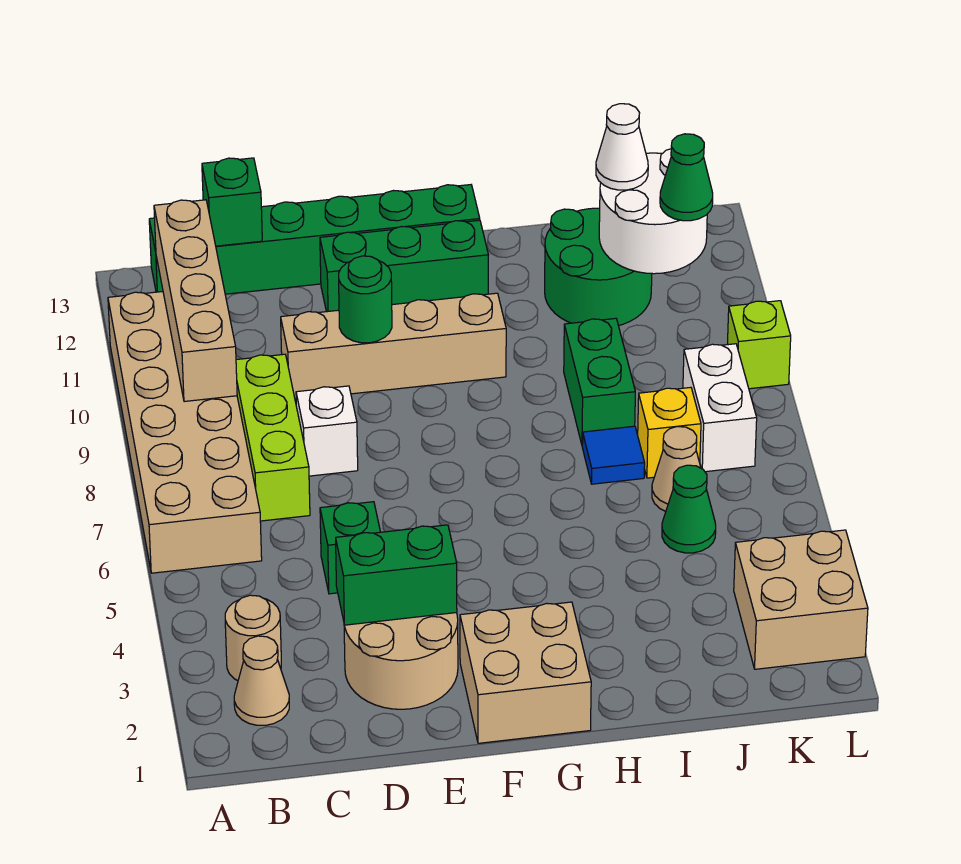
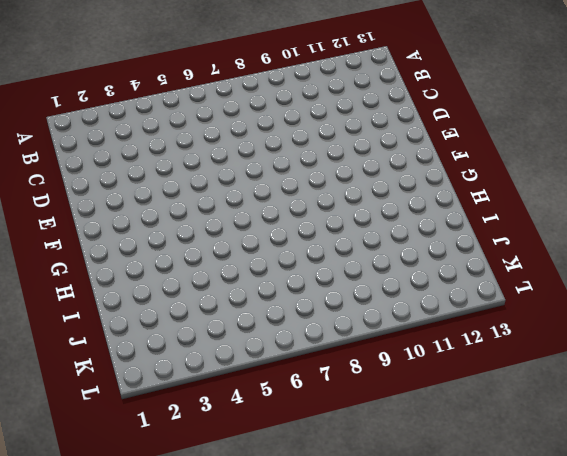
none -> tan 2x6 brick [108,292,262,573]
none -> tan 1x1 cone [234,636,289,725]
none -> tan 1x1 round brick [225,595,281,681]

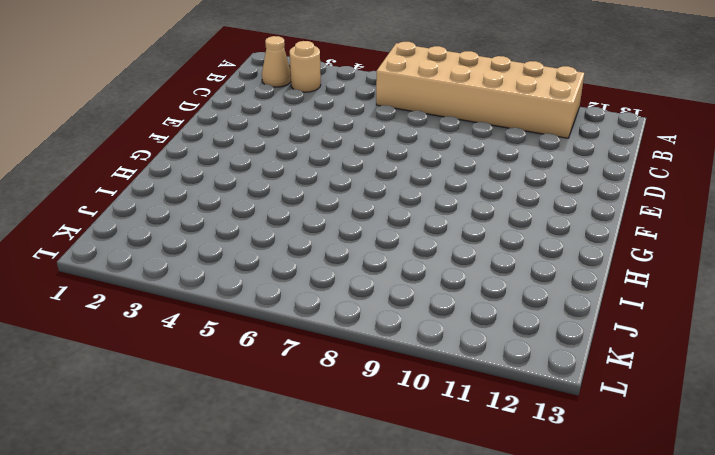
none -> green 1x6 brick [149,185,480,294]
none -> lime 1x3 brick [236,354,310,521]
none -> tan 2x2 round brick [344,613,458,709]

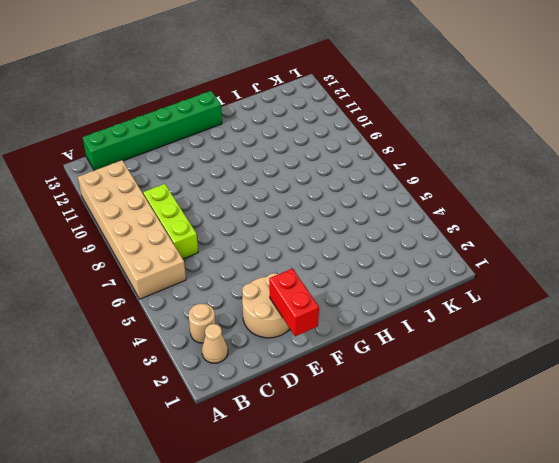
red 1x2 brick [269,268,319,336] -> none
none -> green 1x1 brick [320,502,380,594]
none -> white 1x1 brick [296,386,358,476]
none -> tan 1x4 brick [281,293,506,400]

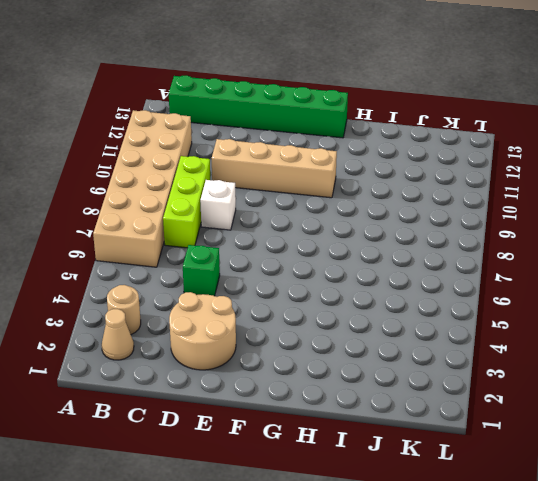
none -> green 1x3 brick [320,220,488,312]
none -> tan 2x2 brick [460,602,591,743]
none -> blue 1x1 tile [582,426,645,484]

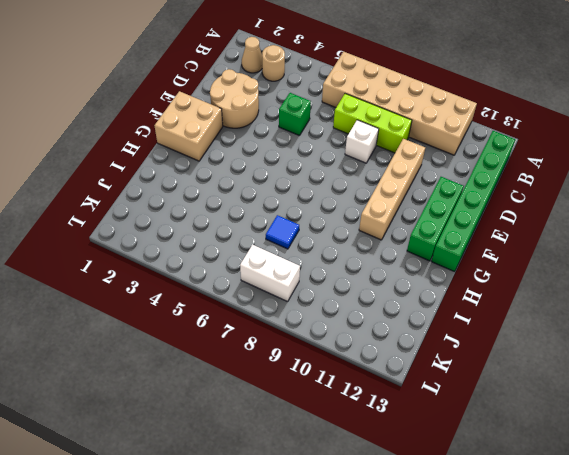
none -> green 1x2 brick [564,318,635,444]
none -> green 2x2 round brick [545,208,652,326]
none -> green 1x1 cone [662,465,716,553]

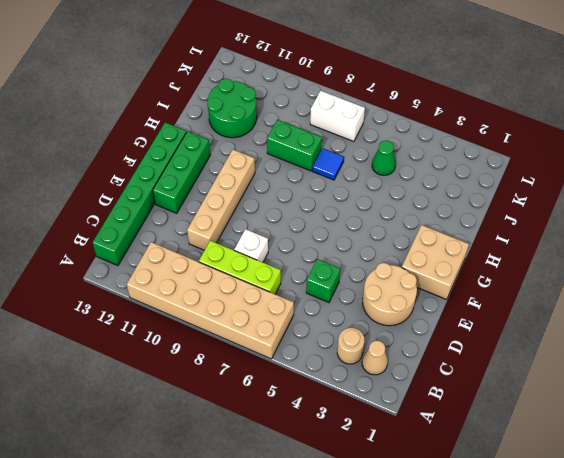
none -> tan 1x1 cone [652,427,701,511]
none -> yellow 1x1 brick [638,387,701,478]
none -> tan 2x2 brick [734,530,868,669]

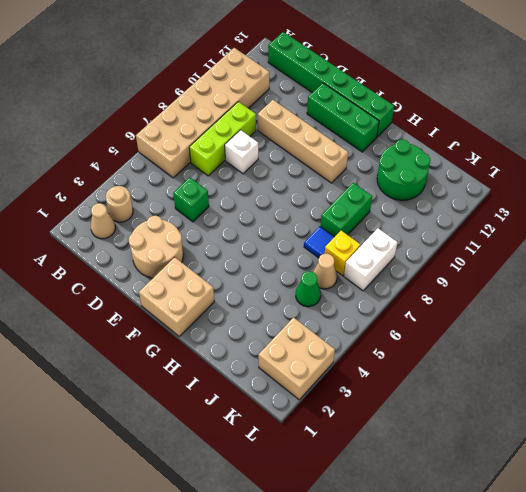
none -> lime 1x1 brick [727,301,791,389]
none -> tan 1x4 brick [154,200,237,402]
none -> green 1x1 brick [202,158,262,246]

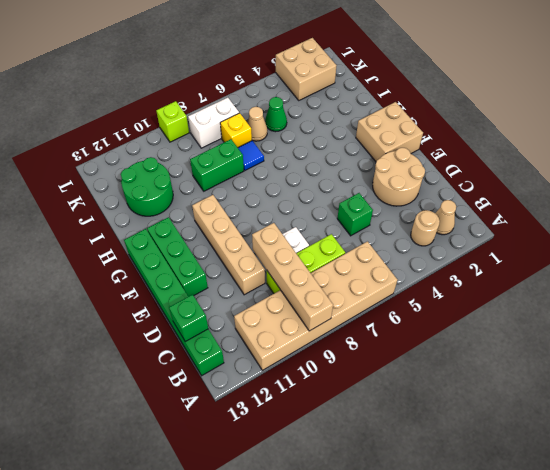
tan 1x4 brick [252,223,333,331] -> tan 1x4 brick turned to [154,200,237,402]
none -> green 1x2 brick [336,525,457,625]
none -> green 1x1 round brick [339,256,392,343]
none -> white 2x2 round brick [599,149,707,274]

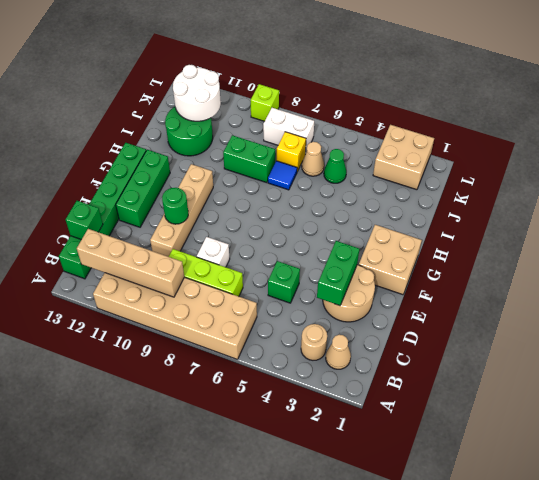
none -> white 1x1 cone [596,104,648,190]
none -> green 1x1 cone [660,134,713,221]

